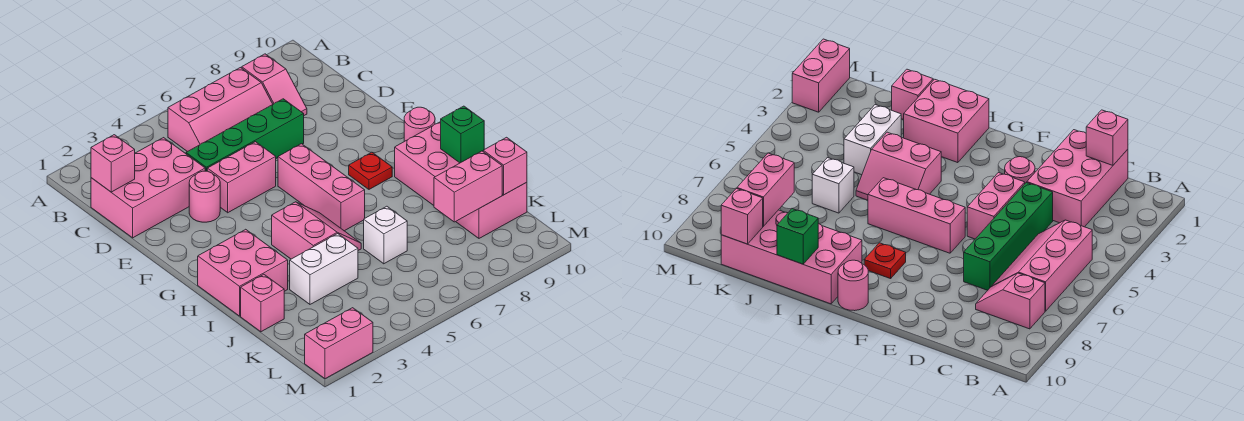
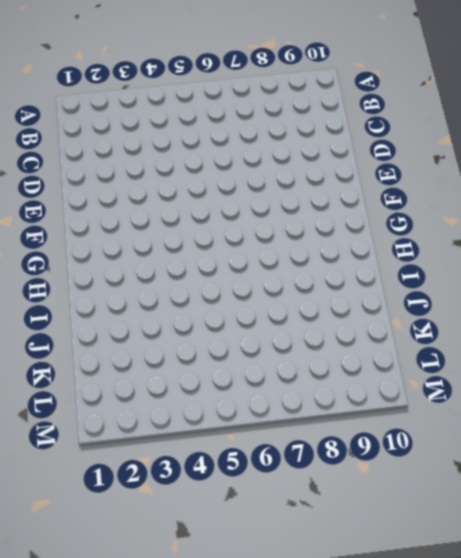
none -> pink 2x3 slope [168,68,273,152]
none -> pink 1x2 slope [242,54,307,115]
none -> pink 2x3 brick [91,138,205,238]

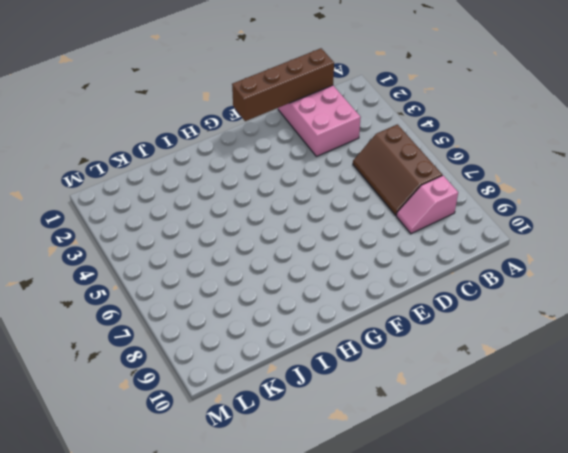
brown 2x3 slope [353,125,442,215] -> pink 2x3 slope [168,68,273,152]
brown 1x4 brick [232,48,334,121] -> pink 1x1 brick [91,135,135,192]
none -> green 1x4 brick [186,99,304,171]
none -> pink 1x1 round brick [189,171,220,222]
none -> pink 1x2 brick [207,142,276,213]

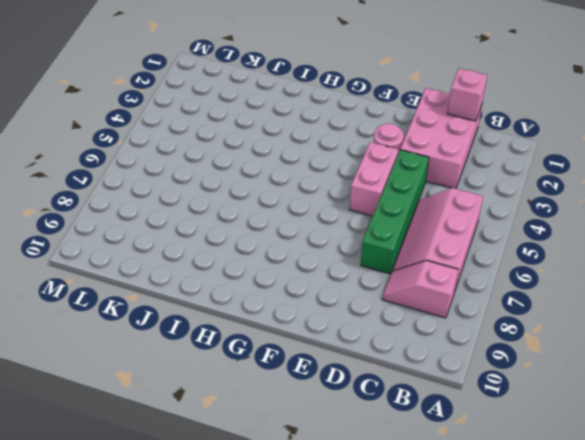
none -> pink 1x3 brick [278,144,365,231]
none -> red 1x1 plate [349,152,392,189]
none -> pink 1x1 round brick [404,107,435,141]

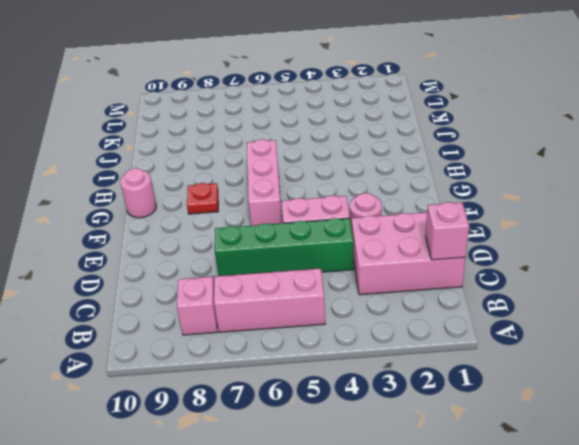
none -> pink 2x2 brick [198,229,288,316]
none -> pink 2x2 slope [272,202,361,259]
none -> pink 2x4 brick [395,122,527,238]

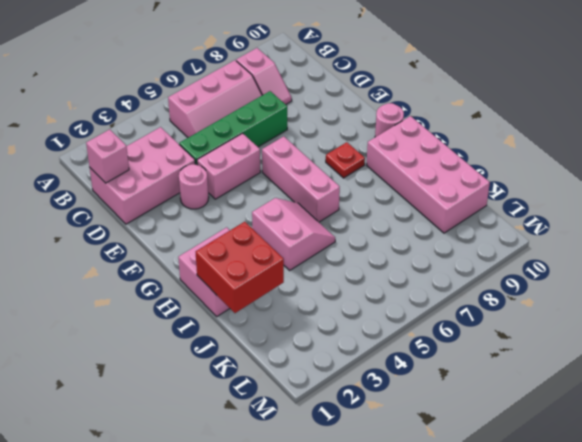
red 2x2 brick [196,222,284,313] -> none
none -> pink 1x1 brick [241,274,284,332]
none -> white 1x2 brick [290,234,358,304]
none -> white 1x1 brick [364,206,407,264]

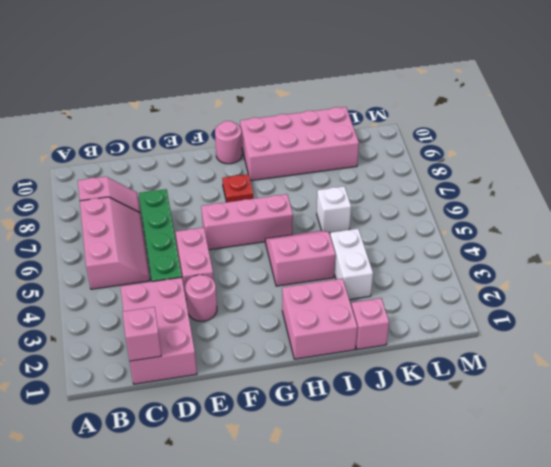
none -> pink 1x2 brick [305,308,373,379]
none -> green 1x1 brick [441,106,484,163]
none -> pink 1x2 brick [434,151,502,222]

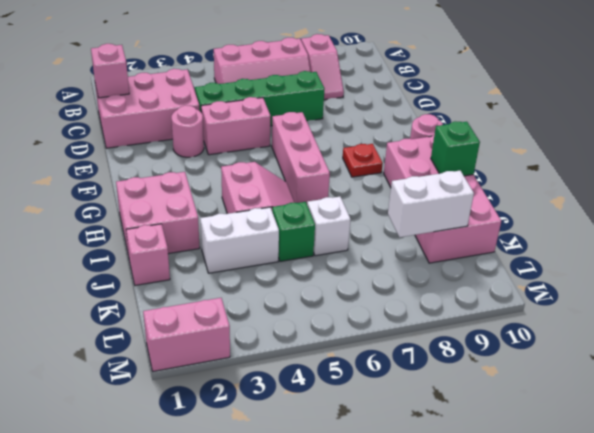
green 1x1 brick [272,202,315,261] -> none
white 1x2 brick [388,171,474,237] -> pink 1x2 brick [434,151,502,222]
none -> pink 1x1 brick [483,137,527,195]

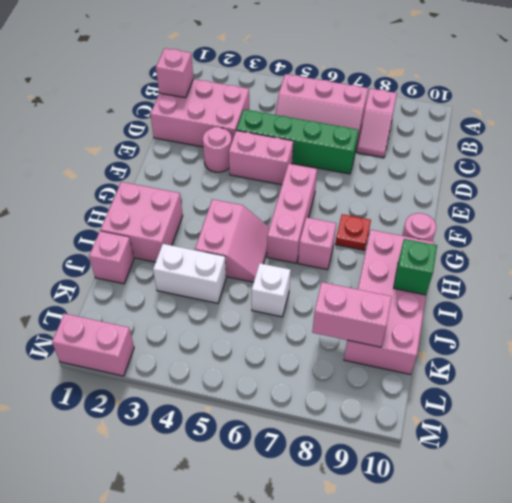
pink 1x1 brick [298,217,336,270] -> pink 1x1 brick moved to [483,137,527,195]

